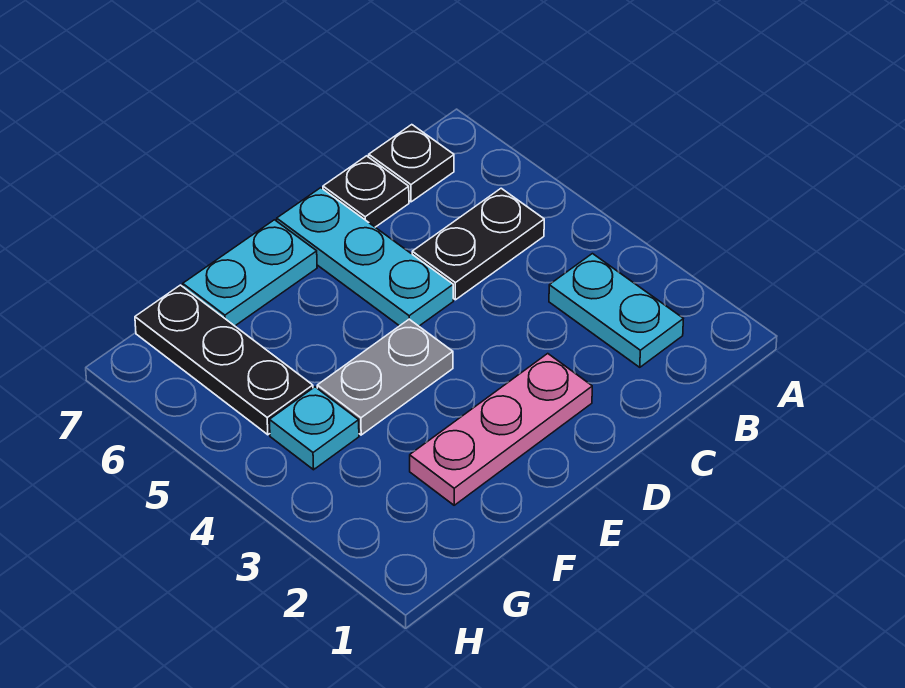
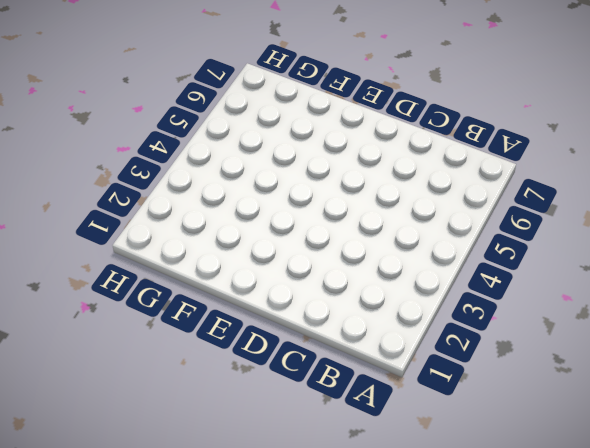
none -> cyan 1x2 plate [549,254,683,367]
none -> black 1x2 plate [412,188,544,300]

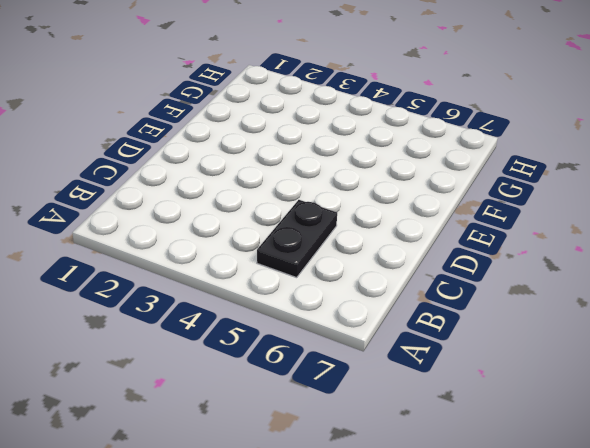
none -> cyan 1x2 plate [549,254,683,367]
none -> black 1x1 plate [369,125,454,202]

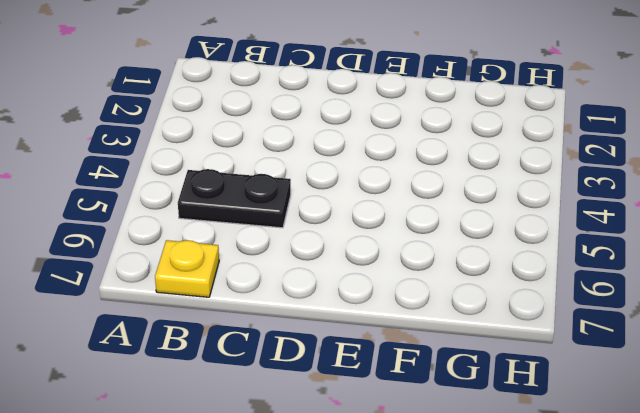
yellow 1x1 plate [155,240,219,297] -> black 1x1 plate [369,125,454,202]
none -> cyan 1x2 plate [549,254,683,367]
none -> black 1x1 plate [323,156,409,227]

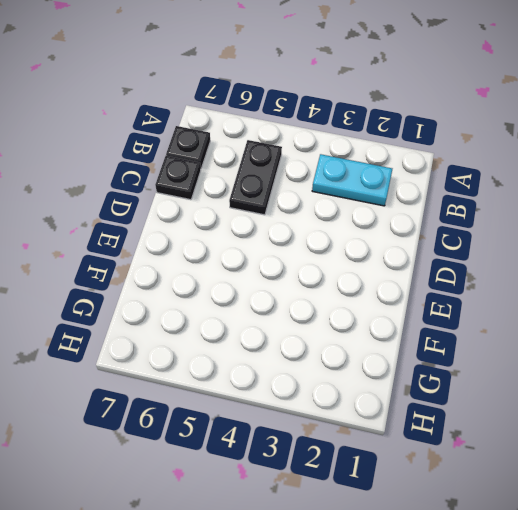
none -> pink 1x3 plate [410,354,592,505]
none -> cyan 1x3 plate [277,188,453,326]

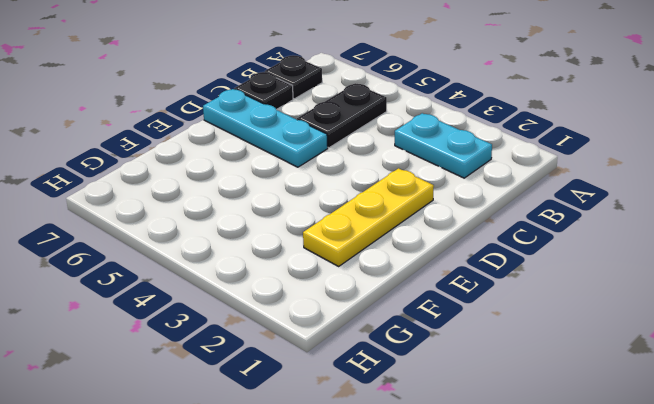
yellow 1x3 plate [303,168,434,266] -> pink 1x3 plate [410,354,592,505]
none -> grey 1x2 plate [317,319,453,435]
none -> cyan 1x2 plate [183,220,317,326]

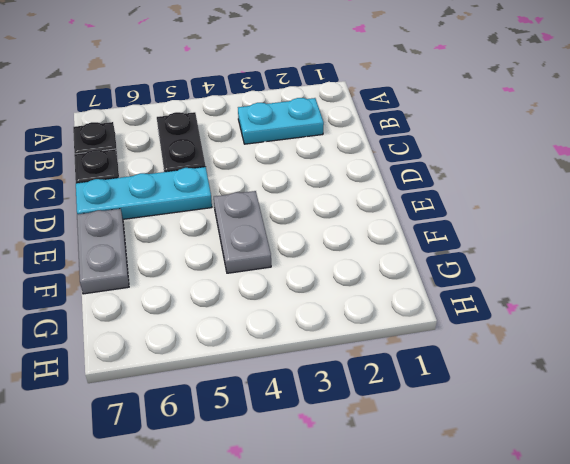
grey 1x2 plate [77,209,129,294] -> cyan 1x2 plate [183,220,317,326]
none -> pink 1x3 plate [410,354,592,505]
none -> cyan 1x1 plate [269,387,359,470]

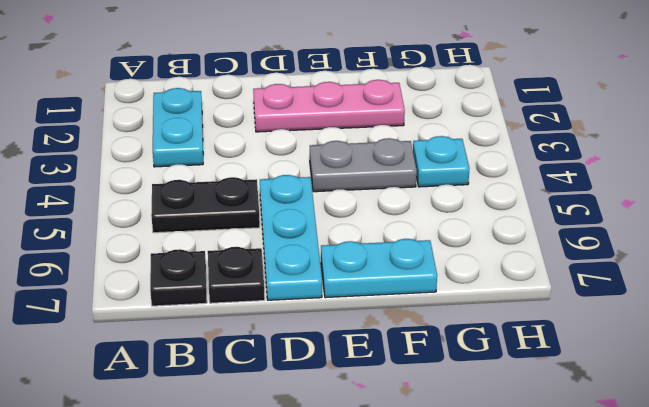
none -> black 1x3 plate [135,285,313,435]

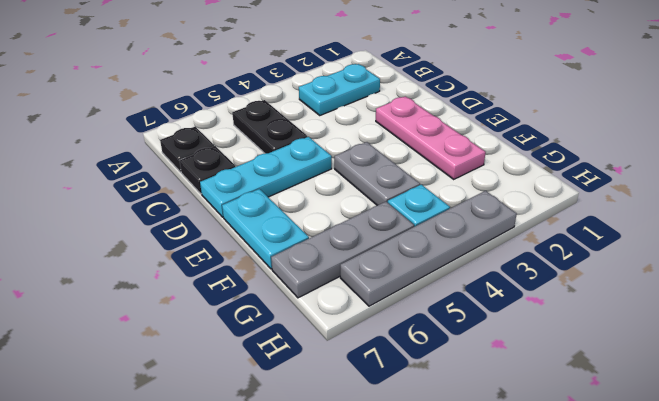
grey 1x3 plate [271,202,414,298] -> black 1x3 plate [135,285,313,435]
grey 1x4 plate [340,191,517,306] -> none

